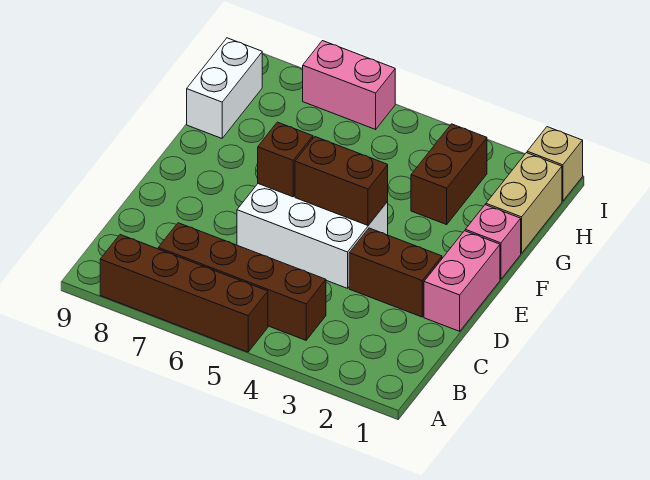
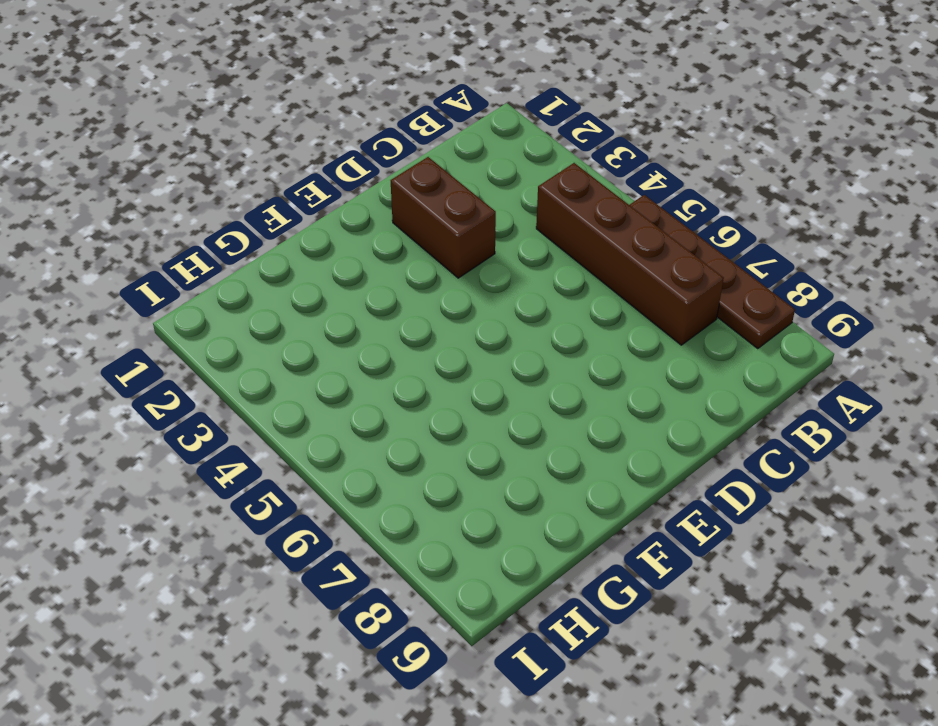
brown 1x4 plate [630,195,795,349] -> brown 1x4 brick [100,235,268,352]
none -> pink 1x2 brick [424,231,500,331]
none -> white 2x3 brick [237,184,388,288]
none -> pink 1x1 brick [465,205,521,279]

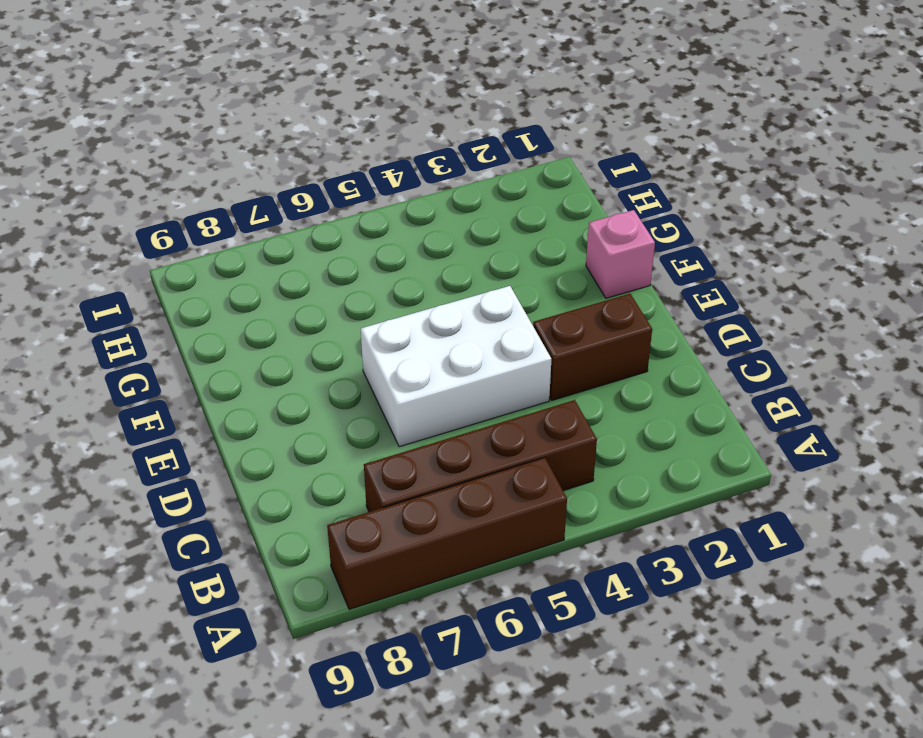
none -> pink 1x2 brick [424,231,500,331]
none -> tan 1x2 brick [486,153,562,253]
none -> brown 1x2 brick [411,124,487,225]

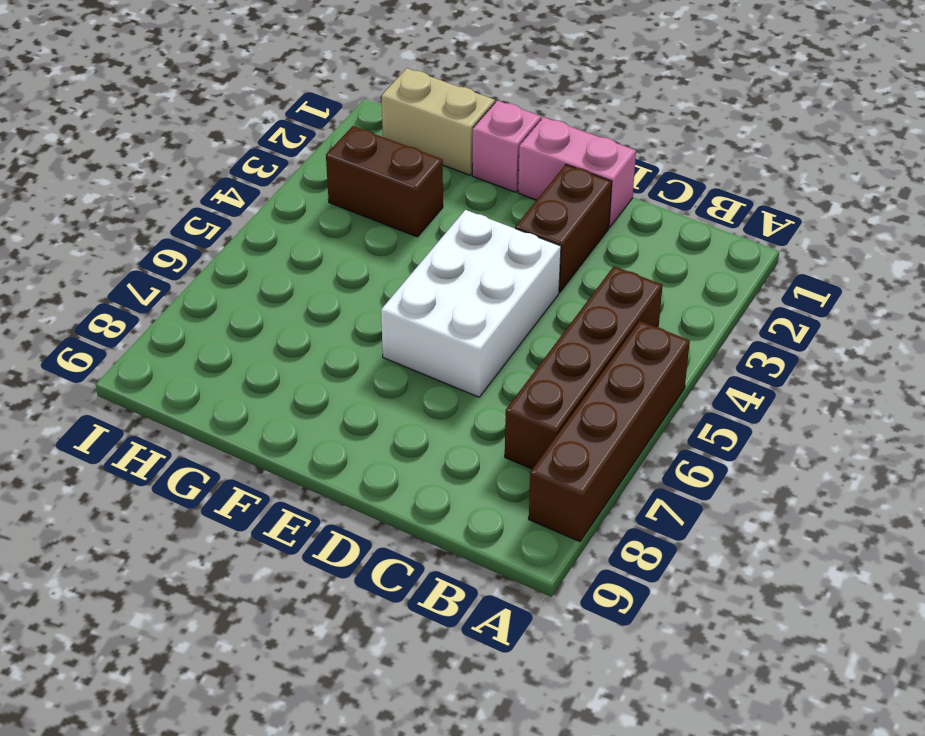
none -> white 1x2 brick [187,38,262,138]
none -> tan 1x1 brick [527,127,583,201]
none -> pink 1x2 brick [303,41,395,129]

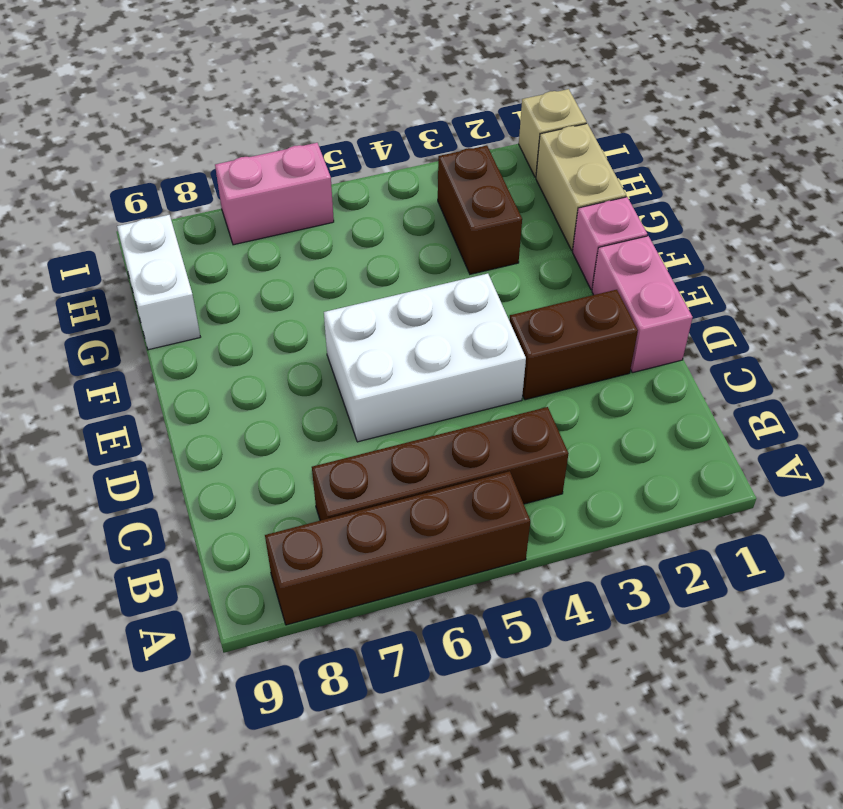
none -> brown 1x2 brick [295,137,388,225]
none -> brown 1x1 brick [258,122,313,197]

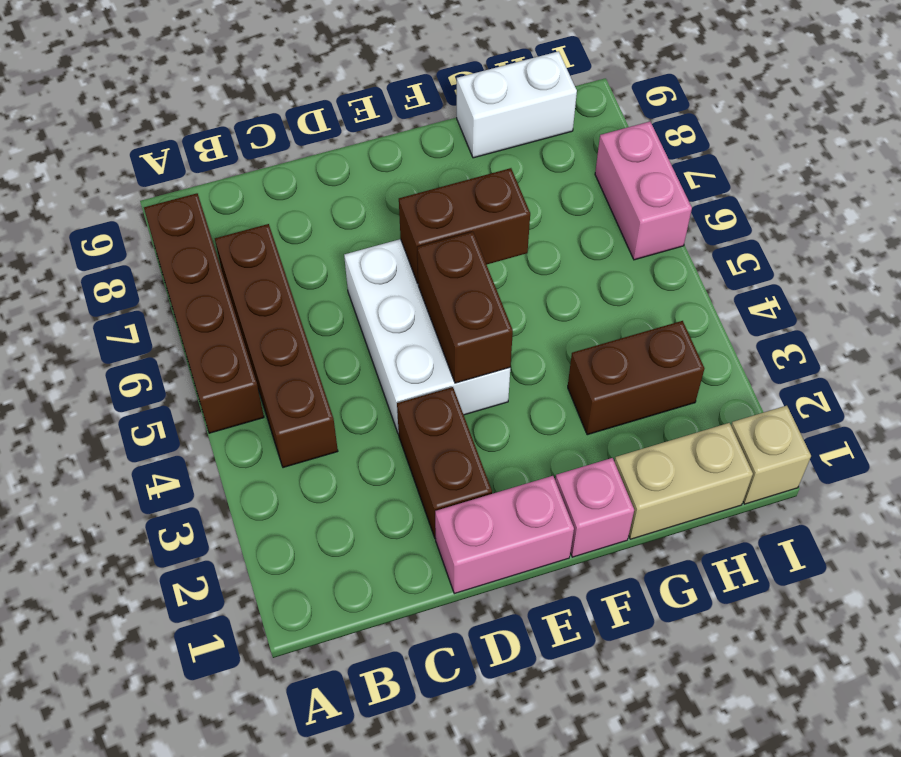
brown 1x2 brick [399,168,530,283] -> brown 1x1 brick [258,122,313,197]

